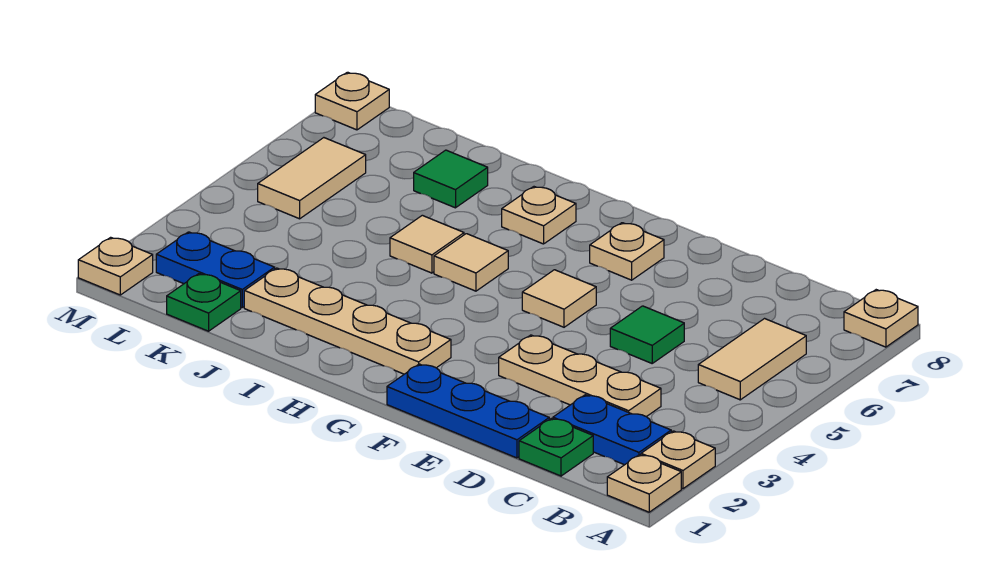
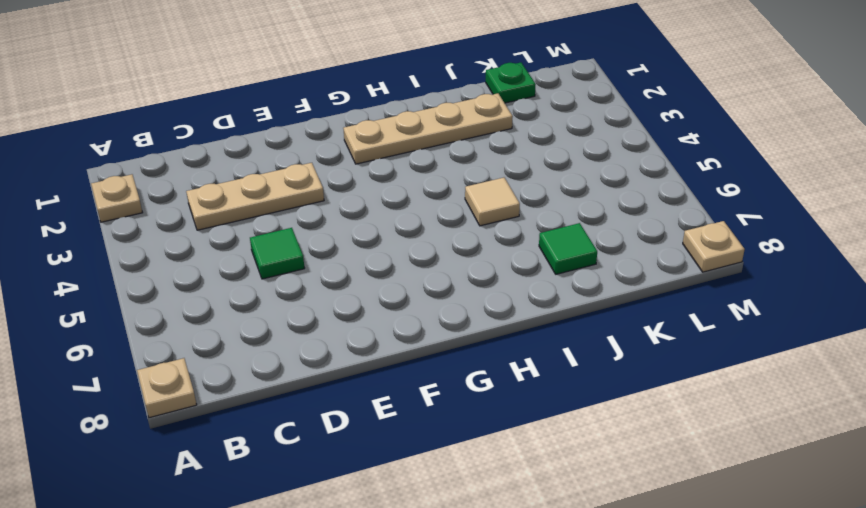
none -> tan 1x1 plate [607,455,681,512]
none -> blue 1x2 plate [553,395,671,465]
none -> tan 1x2 tile [698,319,806,400]

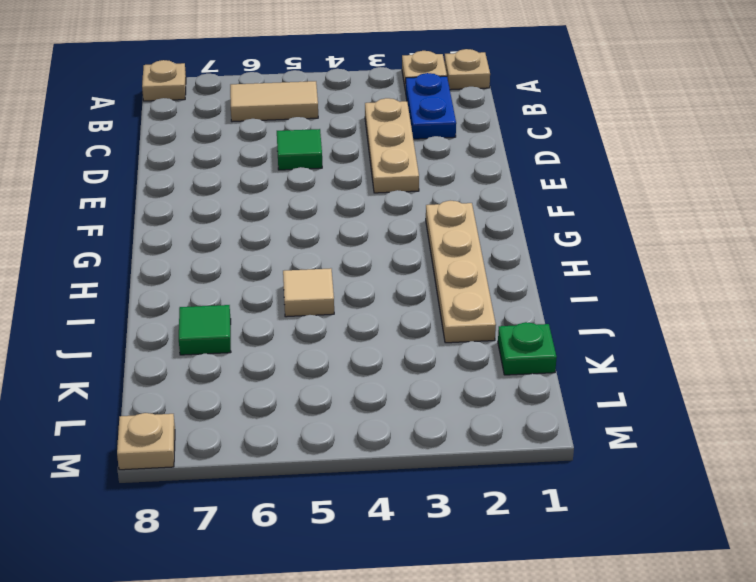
none -> green 1x1 plate [519,418,593,476]
none -> blue 1x3 plate [387,364,549,458]
none -> tan 1x1 tile [522,270,596,327]

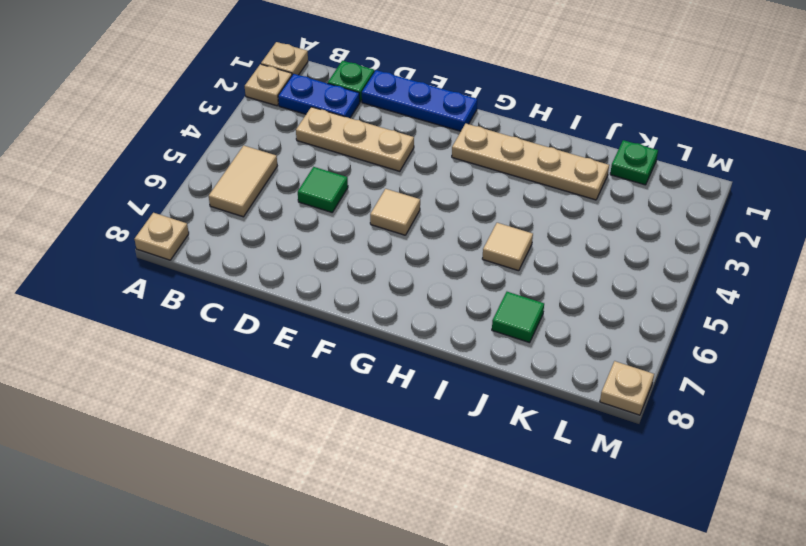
none -> tan 1x1 plate [590,223,664,280]
none -> tan 1x1 tile [434,234,508,291]
none -> tan 1x1 plate [502,187,576,244]

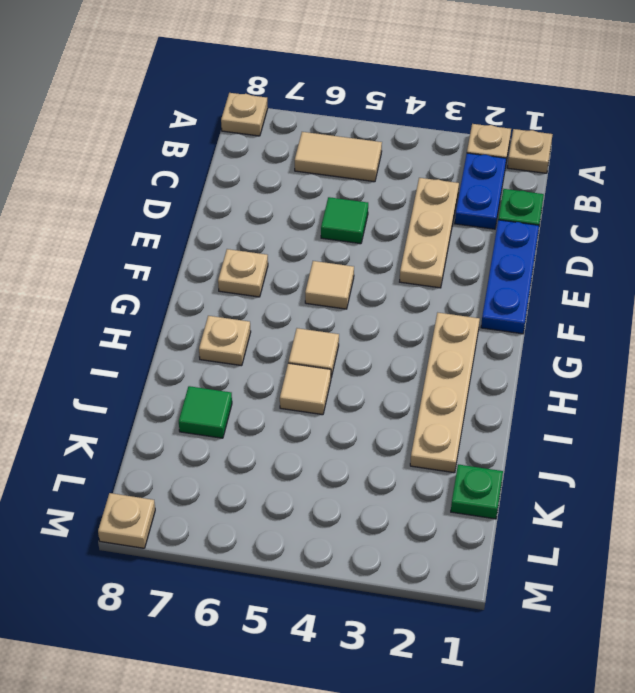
none -> blue 1x2 plate [156,232,275,307]
none -> tan 1x2 tile [258,138,366,219]
none -> tan 1x1 plate [78,237,153,295]

